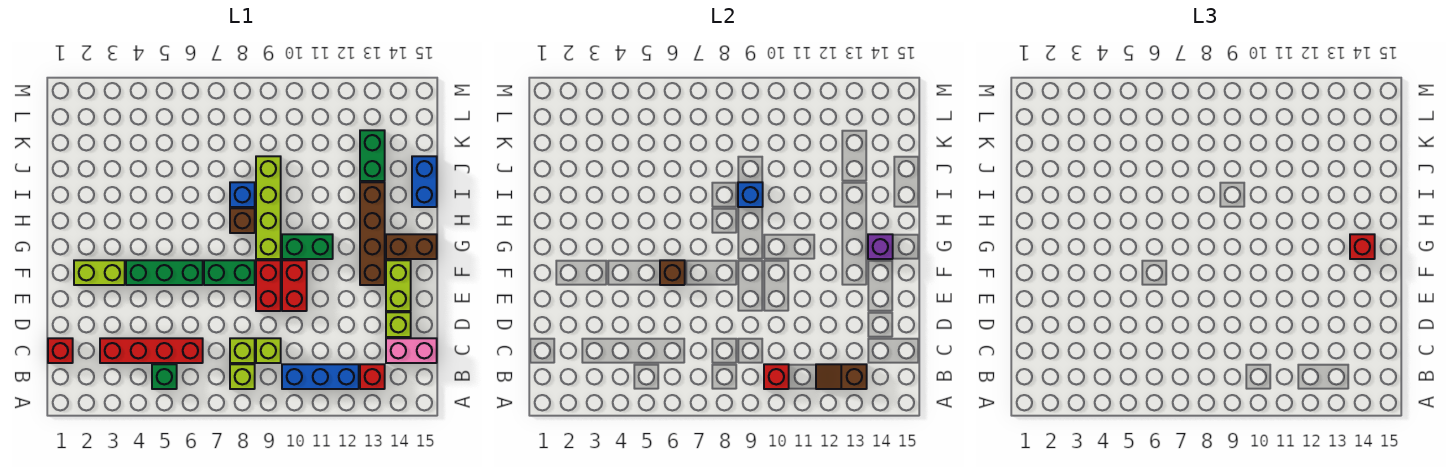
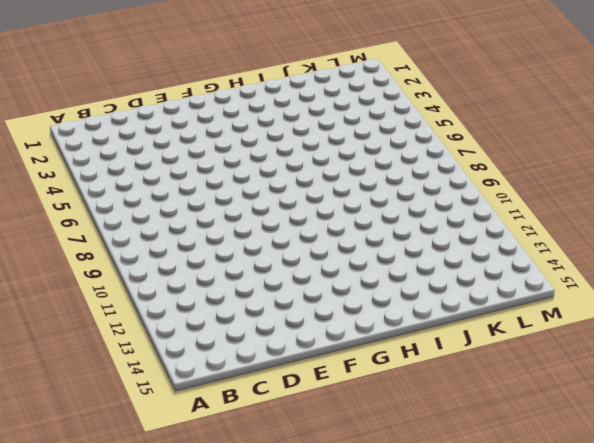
none -> green 1x1 brick [152,364,177,389]
none -> lime 1x1 brick [230,364,255,389]
none -> blue 1x3 brick [282,364,359,389]
none -> red 1x1 brick [360,364,385,389]

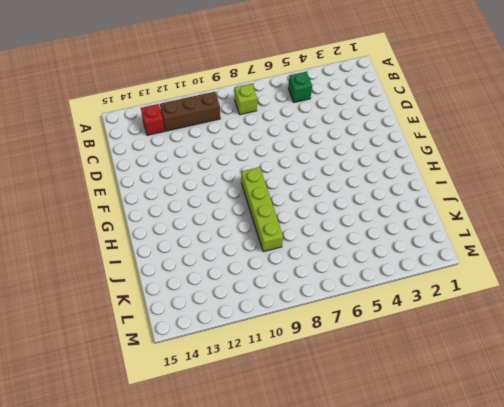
brown 1x3 brick [160,92,220,131] -> blue 1x3 brick [282,364,359,389]
none -> red 1x1 brick [48,338,73,363]
none -> red 1x4 brick [100,338,203,363]
none -> lime 1x1 brick [230,338,255,363]
none -> lime 1x1 brick [256,338,281,363]

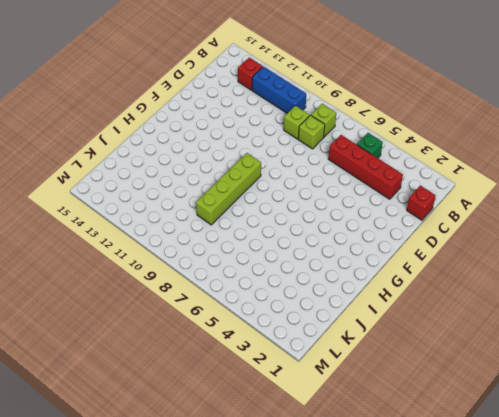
none -> pink 1x2 brick [386,338,437,363]
none -> lime 1x1 brick [386,312,411,337]
none -> red 1x2 brick [256,260,281,311]
none -> red 1x2 brick [282,260,307,311]

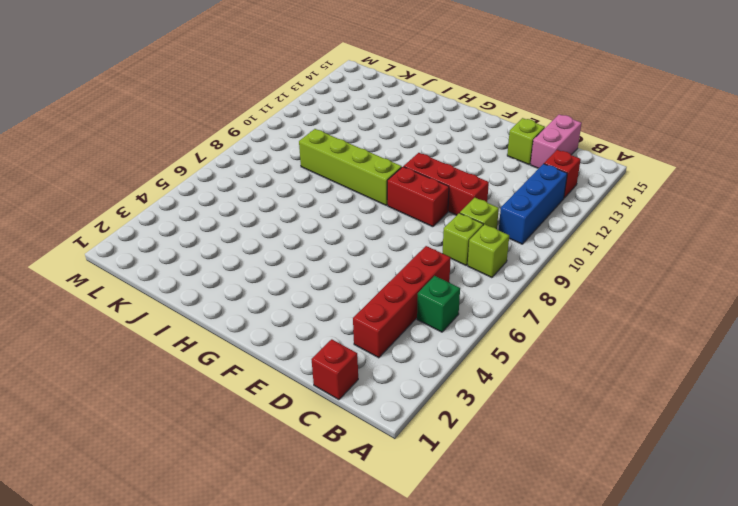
red 1x3 brick [404,153,489,215] -> red 1x2 brick [282,260,307,311]
none -> lime 1x2 brick [386,260,411,311]
none -> lime 1x2 brick [74,260,125,285]
none -> green 1x3 brick [126,260,203,285]
none -> green 1x2 brick [204,260,255,285]

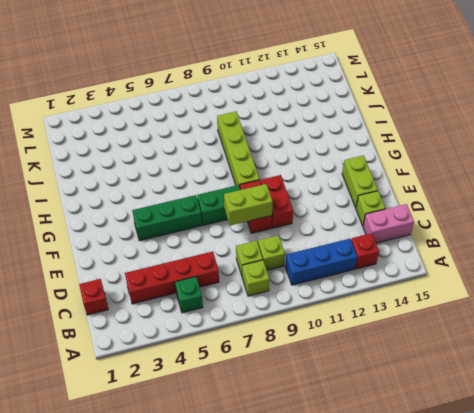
lime 1x2 brick [224,184,273,225] -> lime 1x2 brick moved to [74,260,125,285]
none -> brown 1x4 brick [360,182,385,285]
none -> green 1x2 brick [282,234,333,259]
none -> brown 1x2 brick [386,234,437,259]
none -> brown 1x1 brick [230,208,255,233]

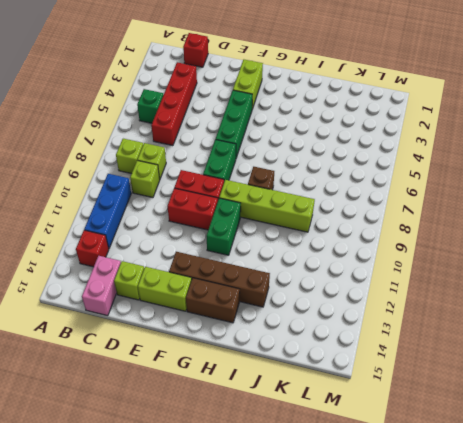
brown 1x2 brick [186,278,240,323] -> brown 1x2 brick turned to [386,234,437,259]
none -> blue 1x1 brick [230,182,255,207]
none -> blue 1x2 brick [412,156,437,207]
none -> green 1x2 brick [360,130,385,181]
none -> red 1x1 brick [764,364,789,389]

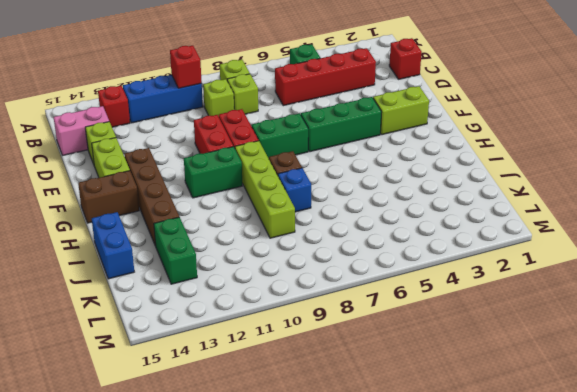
none -> brown 1x2 slope [816,364,867,389]
none -> brown 1x1 brick [660,260,685,285]
none -> purple 1x1 brick [868,234,893,259]
none -> blue 1x1 brick [738,182,763,207]

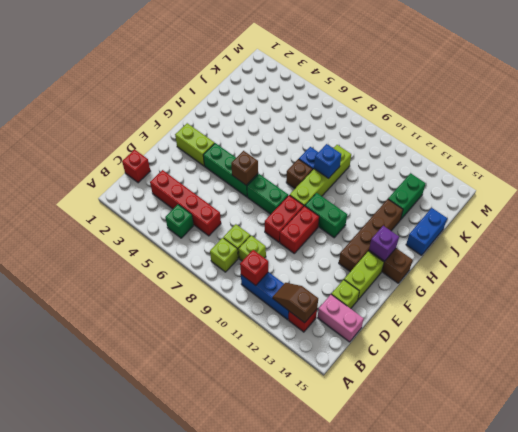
none -> red 1x1 brick [1350,234,1375,259]

